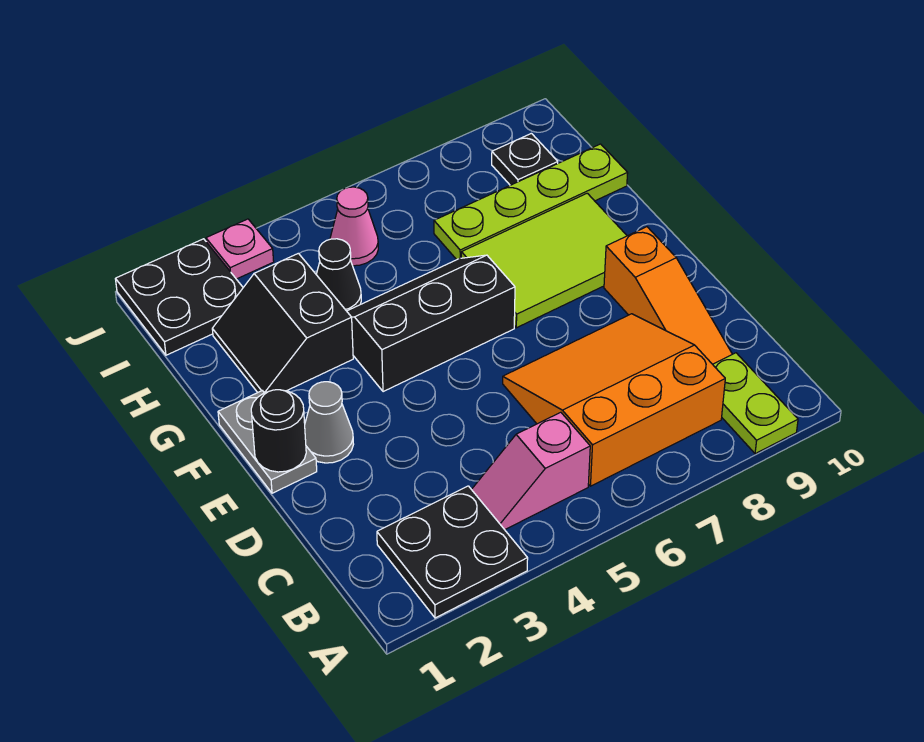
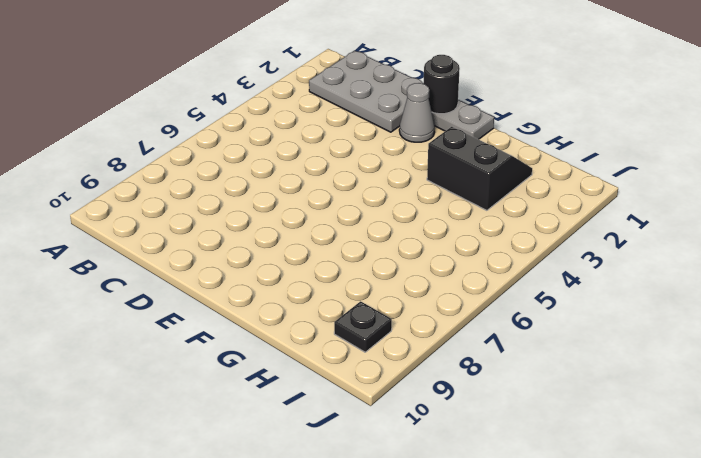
grey 2x3 plate [309,51,424,132] -> black 2x2 plate [377,486,528,618]
none -> lime 1x2 plate [713,353,798,454]
none -> pink 1x2 slope [471,412,590,530]
none -> orange 3x3 slope [503,314,725,486]

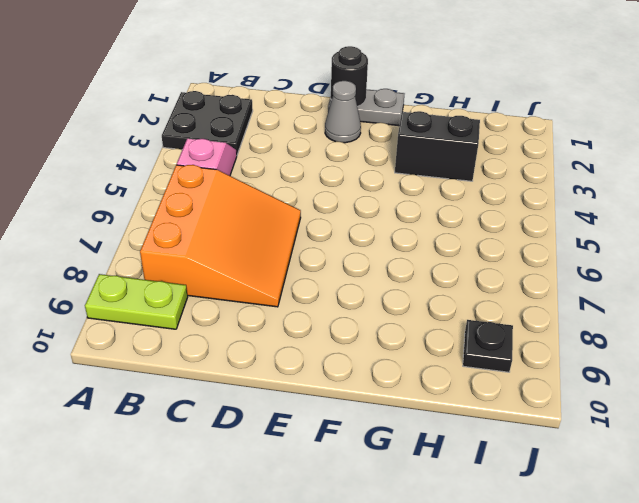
none -> orange 1x3 slope [604,227,732,364]
none -> black 2x3 slope [347,255,515,392]
none -> lime 2x3 tile [461,193,627,328]

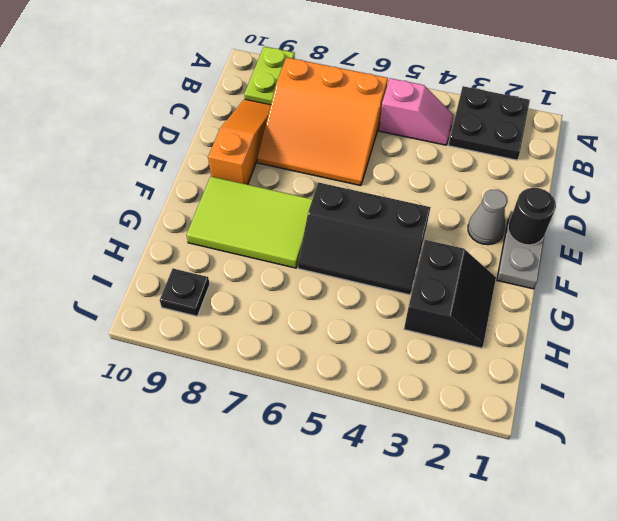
none -> black 1x1 cone [316,239,361,311]
none -> lime 1x4 plate [434,144,628,260]
none -> black 2x2 plate [116,239,243,355]

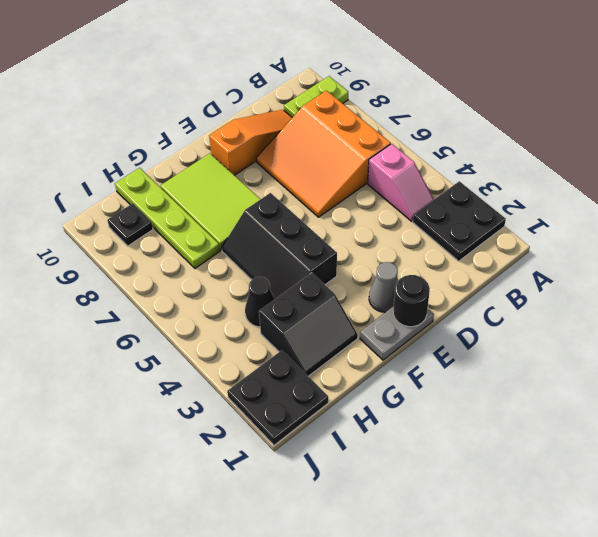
none -> pink 1x1 cone [330,187,378,266]
none -> pink 1x1 plate [206,219,274,279]

